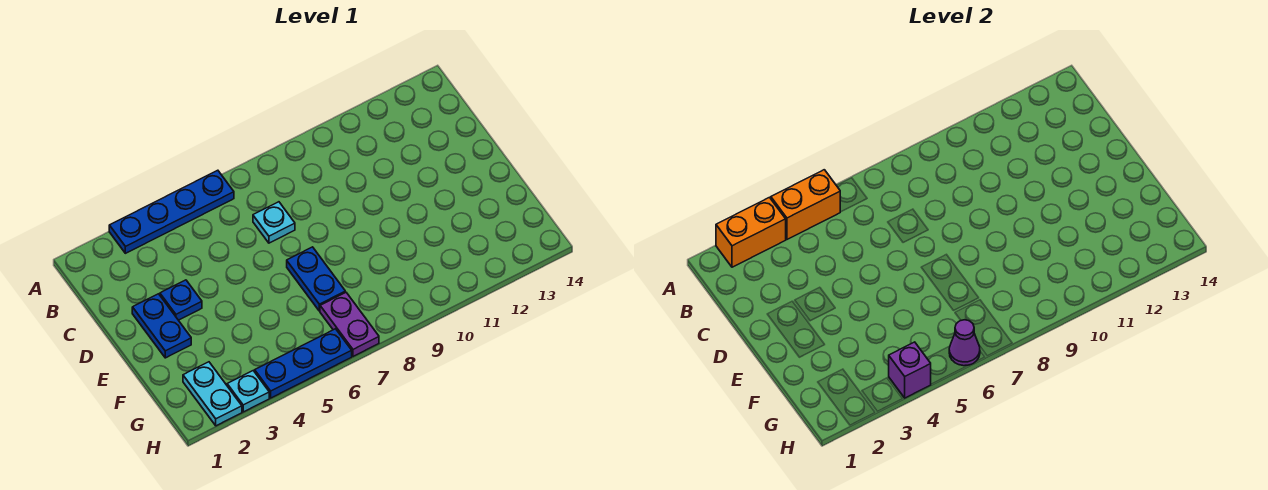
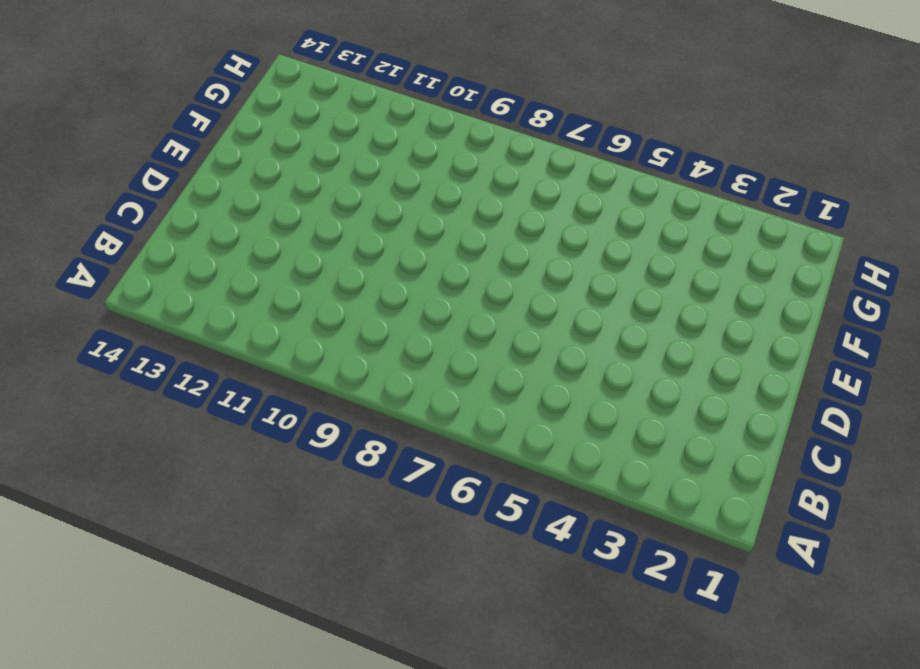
none -> blue 1x4 plate [109,170,234,253]
none -> cyan 1x1 plate [253,202,295,243]
none -> blue 1x2 plate [132,294,191,358]

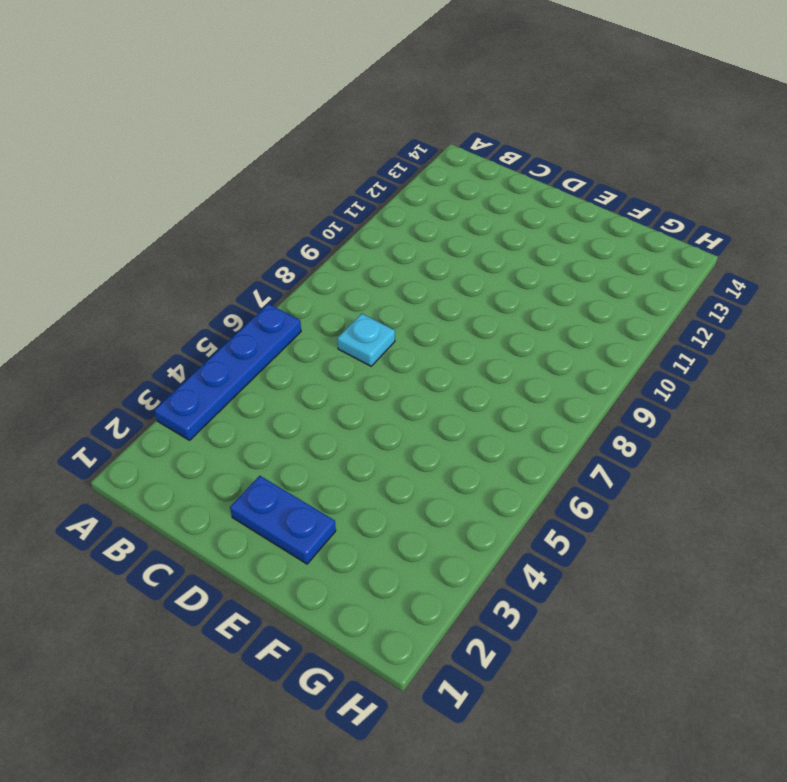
none -> blue 1x1 plate [160,280,202,320]
none -> blue 1x2 plate [287,247,345,311]
none -> cyan 1x2 plate [183,362,242,426]

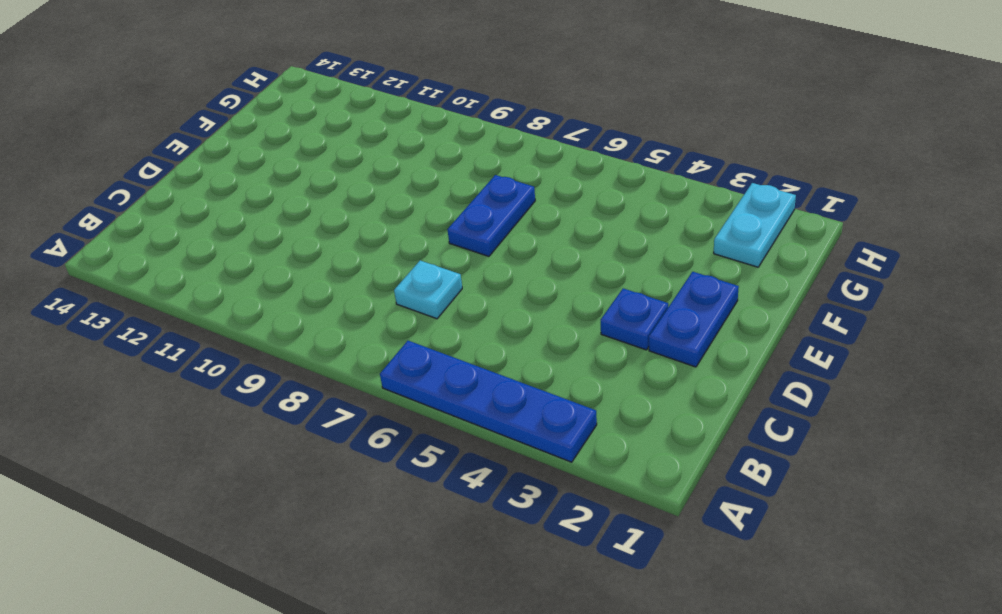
none -> purple 1x2 plate [320,292,379,356]
none -> cyan 1x1 plate [227,371,269,412]
none -> blue 1x3 plate [255,329,352,398]

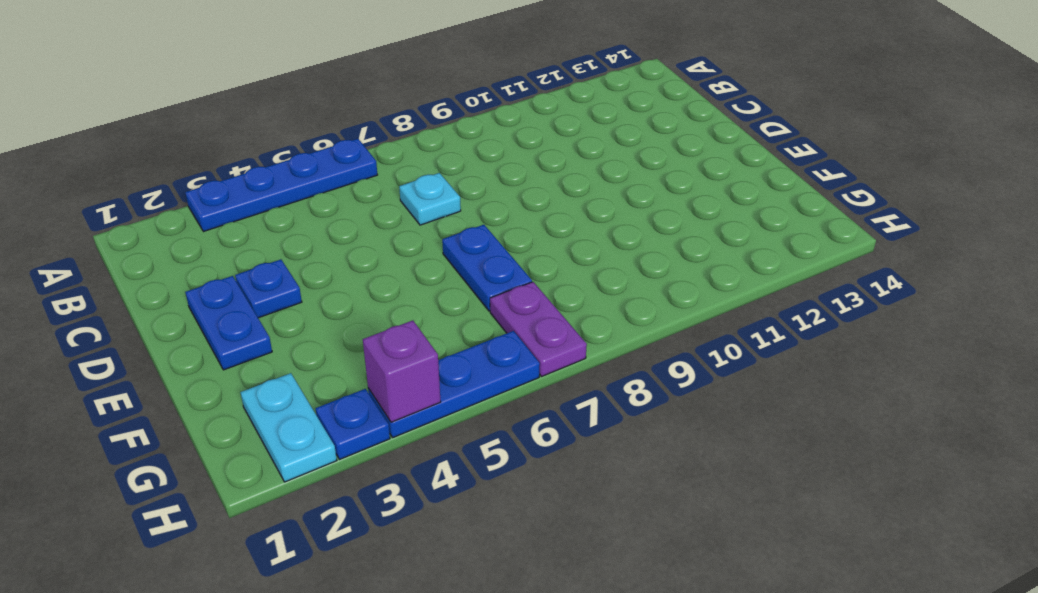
blue 1x1 plate [316,389,390,459] -> cyan 1x1 plate [227,371,269,412]
none -> orange 1x2 brick [716,197,786,267]
none -> orange 1x2 brick [771,170,840,239]
none -> purple 1x1 cone [949,320,980,366]

